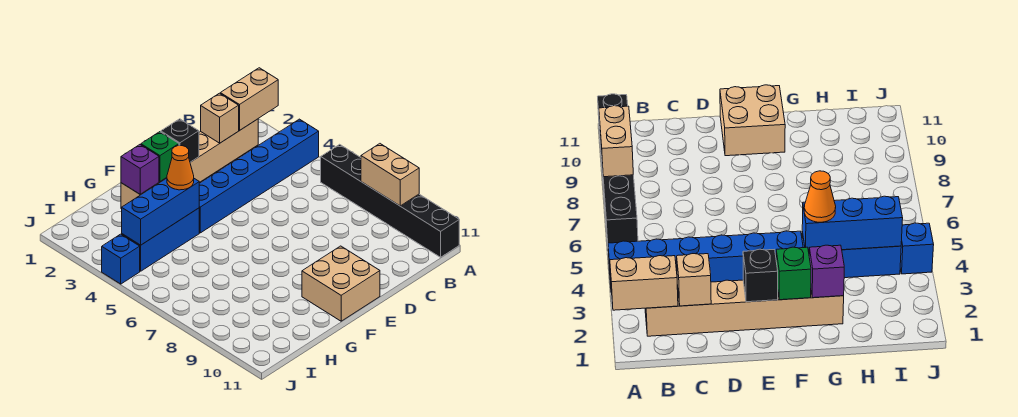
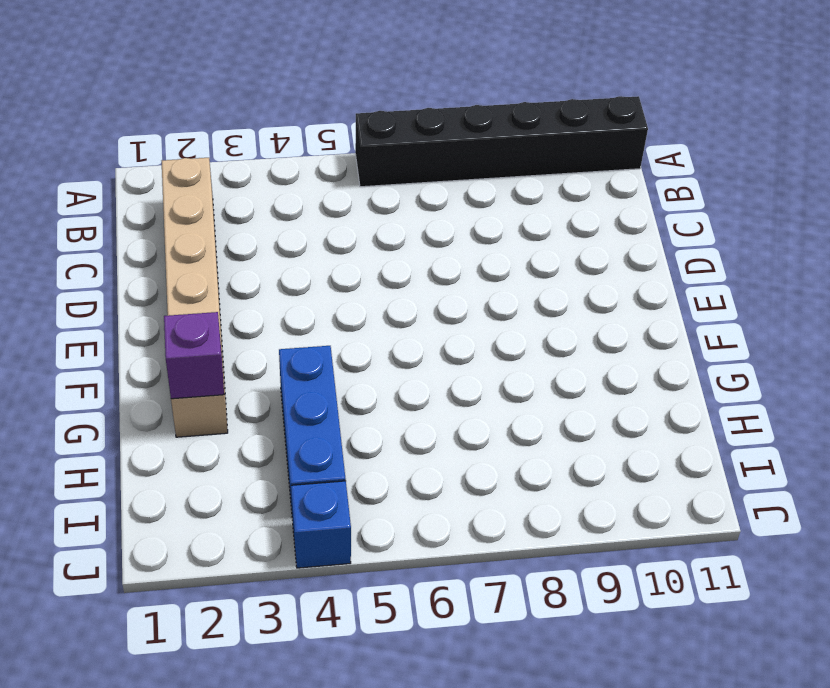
none -> blue 1x6 brick [199,119,319,233]
none -> tan 2x2 brick [302,246,380,321]
none -> tan 1x2 brick [220,68,278,130]

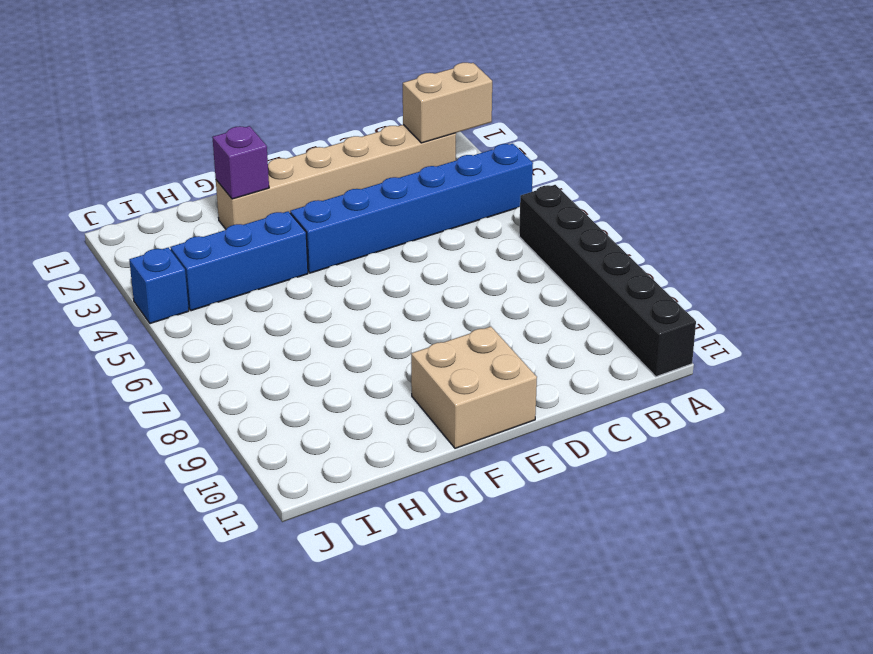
none -> tan 1x2 brick [361,144,419,206]
none -> tan 1x1 brick [201,93,239,143]
none -> black 1x1 brick [161,119,199,162]

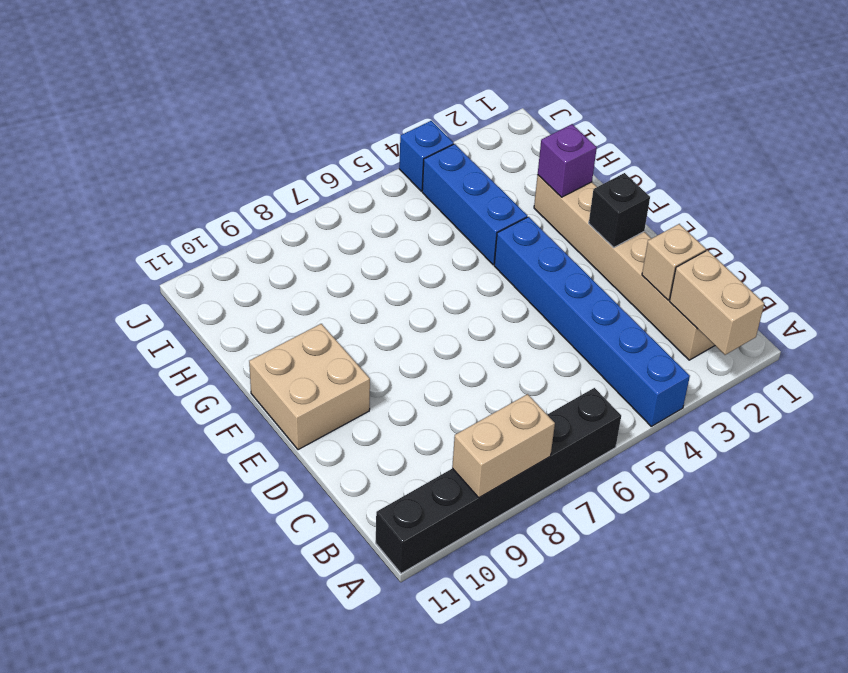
none -> green 1x1 brick [141,132,179,182]
none -> blue 1x3 brick [122,178,199,245]
none -> orange 1x1 cone [167,146,194,190]

